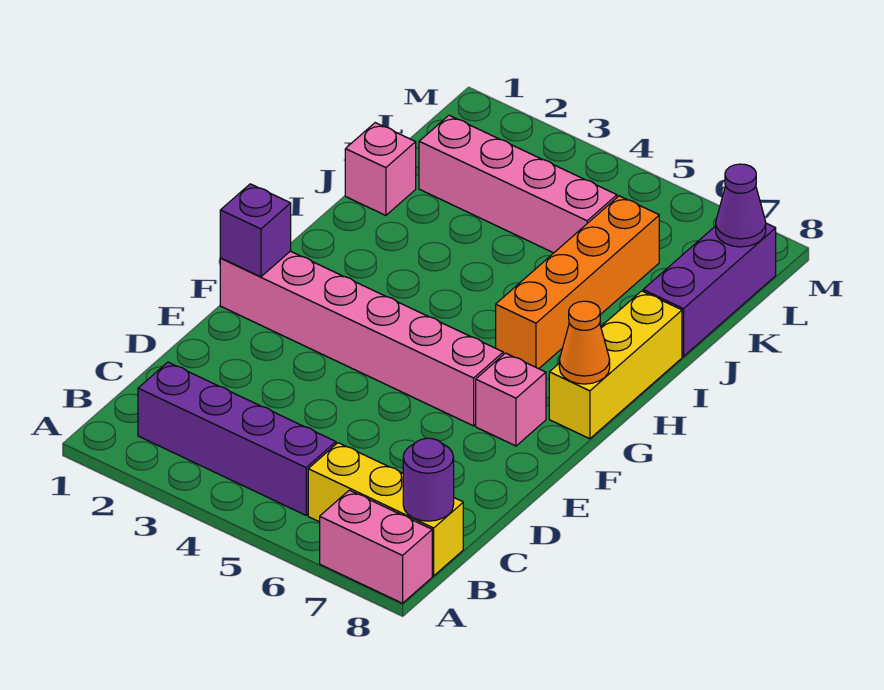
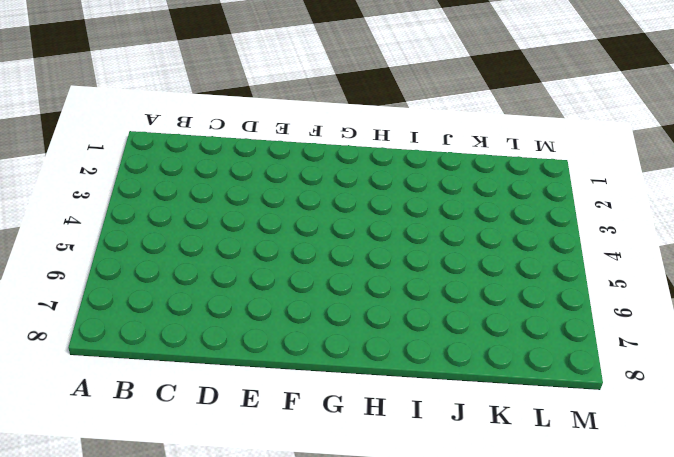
none -> pink 1x2 brick [320,490,432,603]
none -> purple 1x4 brick [138,362,336,515]
none -> yellow 1x3 brick [308,443,463,576]

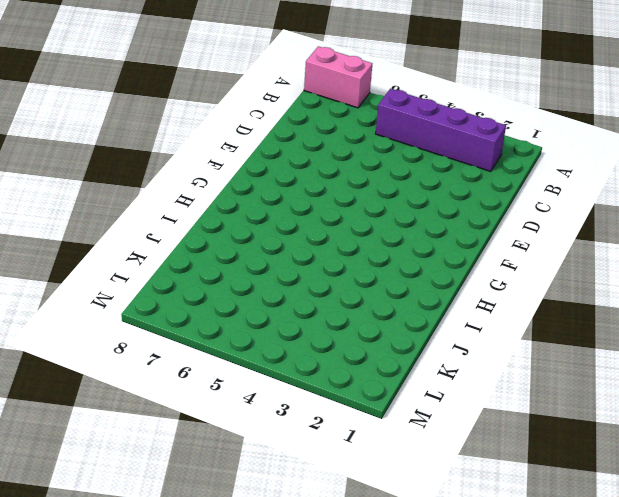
none -> yellow 1x3 brick [308,443,463,576]
none -> pink 1x6 brick [220,251,503,426]
none -> pink 1x1 brick [476,353,546,446]

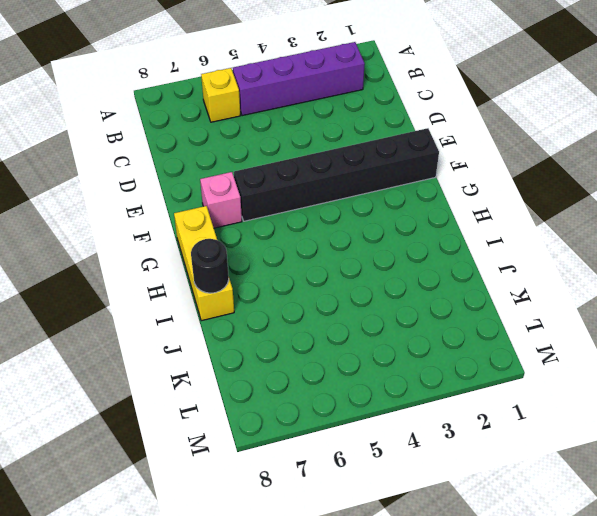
yellow 1x1 brick [201,68,240,122] -> yellow 1x3 brick [308,443,463,576]
black 1x6 brick [234,128,439,221] -> pink 1x6 brick [220,251,503,426]
black 1x1 round brick [191,239,229,293] -> none
none -> pink 1x2 brick [320,490,432,603]
none -> orange 1x4 brick [496,196,659,369]
none -> pink 1x1 brick [345,123,416,215]

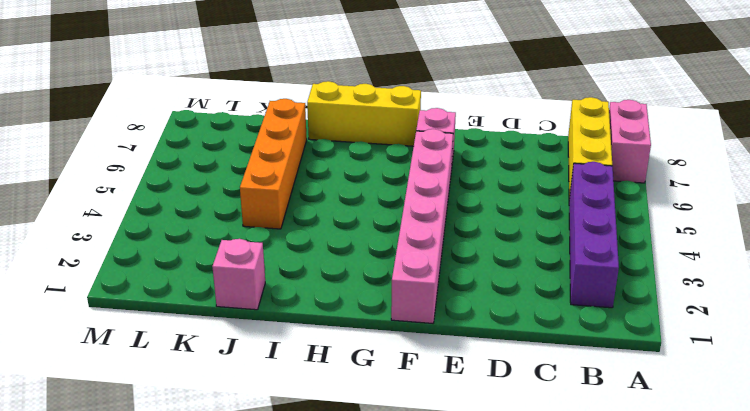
orange 1x4 brick [240,99,307,229] -> orange 1x4 brick turned to [496,196,659,369]
none -> purple 1x3 brick [643,223,776,356]
none -> pink 1x4 brick [419,115,617,253]
none -> purple 1x1 round brick [403,438,454,521]

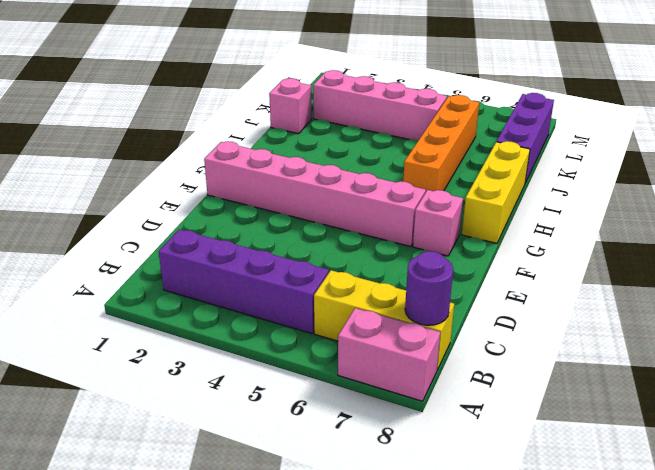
none -> purple 1x1 brick [220,184,291,277]
none -> orange 1x1 cone [559,301,610,384]
none -> purple 1x1 cone [716,164,766,247]

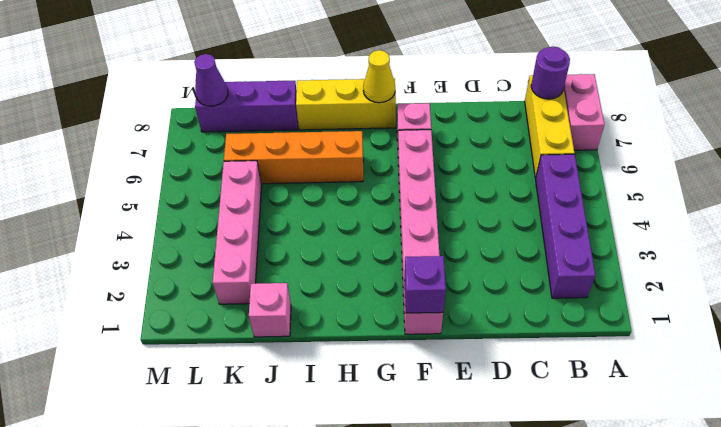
yellow 1x1 cone [363,50,395,103] -> orange 1x1 cone [559,301,610,384]

